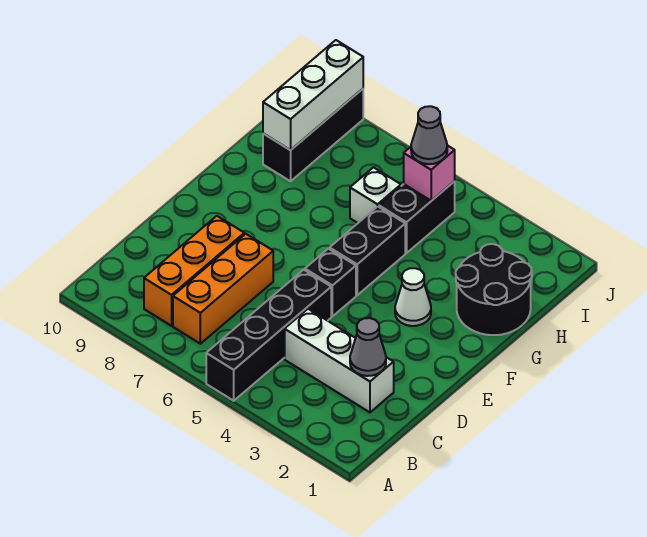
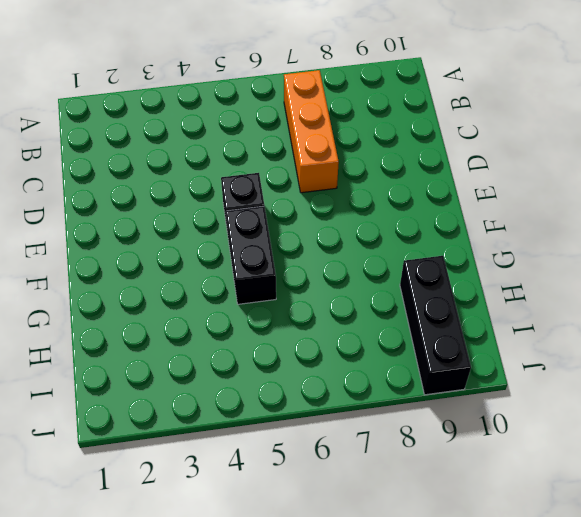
none -> black 1x4 brick [206,270,331,401]
none -> orange 1x3 brick [144,216,244,326]
none -> white 1x3 brick [285,309,394,412]

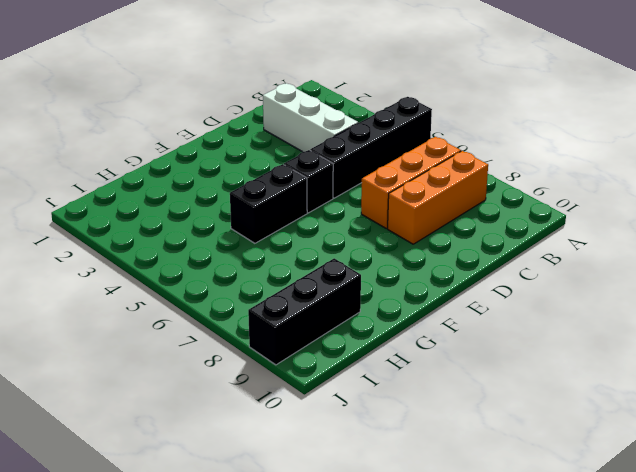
none -> white 1x1 cone [395,268,431,326]
none -> black 2x2 round brick [456,244,532,335]
none -> black 1x2 brick [379,181,455,253]

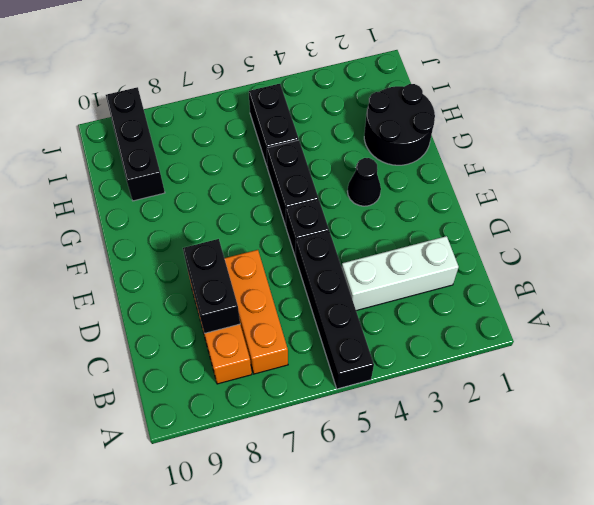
black 1x2 brick [183,239,240,333] -> none
black 1x1 cone [348,158,381,206] -> white 1x1 cone [395,268,431,326]
none -> white 1x1 brick [350,167,401,223]
none -> grey 1x1 cone [350,318,386,376]
none -> white 1x3 brick [263,40,363,150]

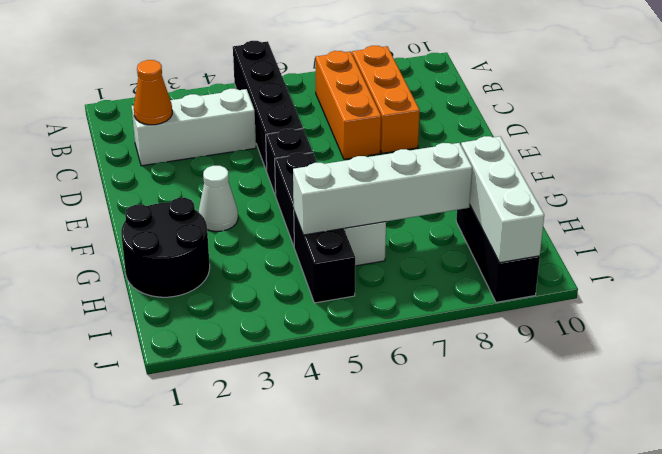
orange 1x1 cone [134,60,172,125] -> grey 1x1 cone [350,318,386,376]
white 1x4 brick [293,143,472,235] -> none
none -> pink 1x1 brick [404,145,455,201]
none -> grey 1x1 cone [411,106,447,164]

